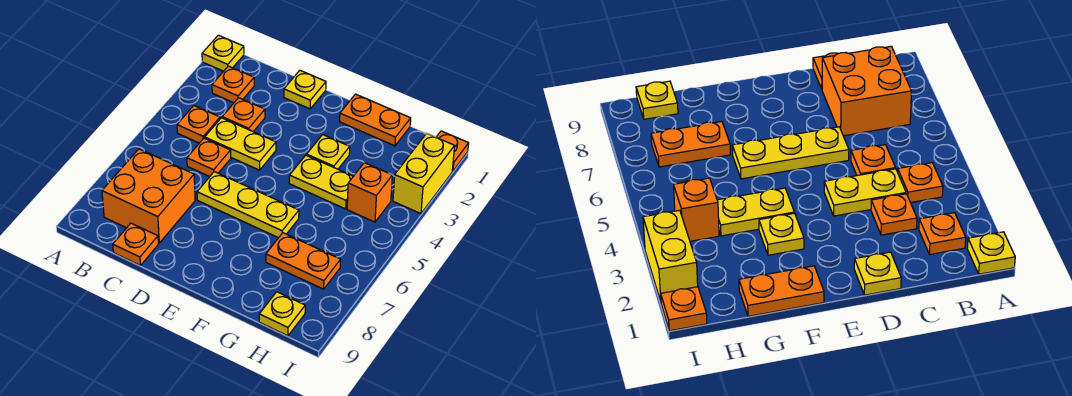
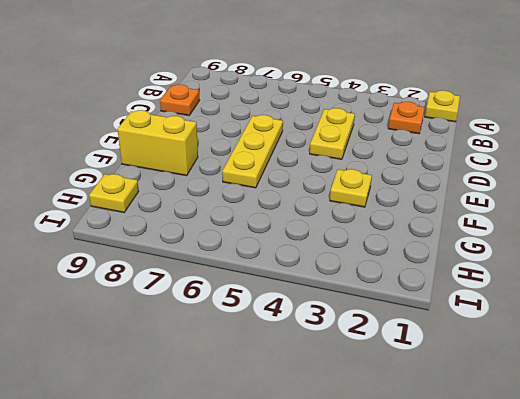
yellow 1x2 brick [118,110,198,176] -> yellow 1x2 brick moved to [393,133,455,214]
none -> orange 1x1 plate [177,106,220,143]
none -> orange 2x2 brick [102,149,195,243]
none -> orange 1x1 plate [222,98,265,132]

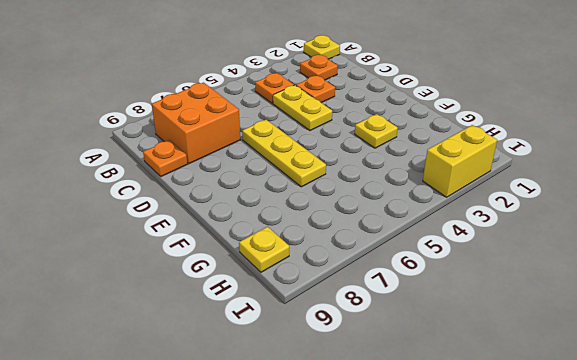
none -> orange 1x1 plate [187,138,231,177]
none -> yellow 1x1 plate [284,70,326,109]
none -> orange 1x2 plate [340,94,411,146]

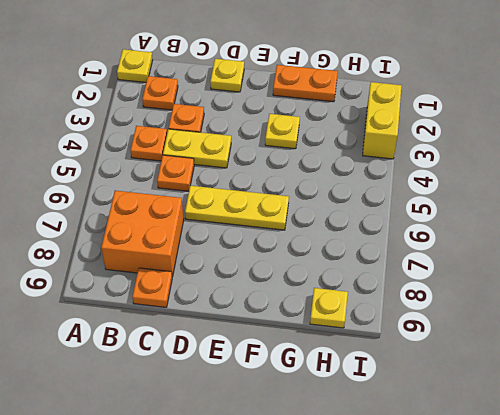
none -> yellow 1x2 plate [289,155,353,209]
none -> orange 1x2 plate [266,233,341,289]
none -> orange 1x1 brick [347,163,392,222]

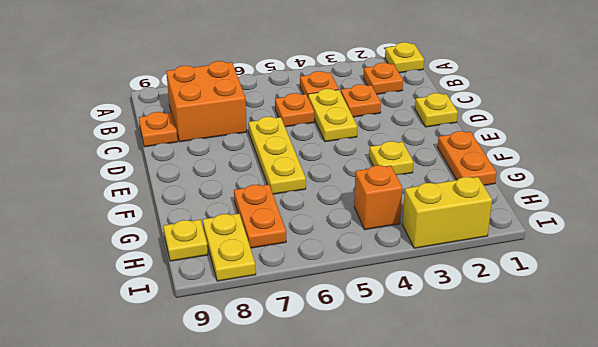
yellow 1x2 plate [203,214,256,281] -> yellow 1x2 plate moved to [289,155,353,209]
none -> orange 1x1 plate [436,131,469,171]

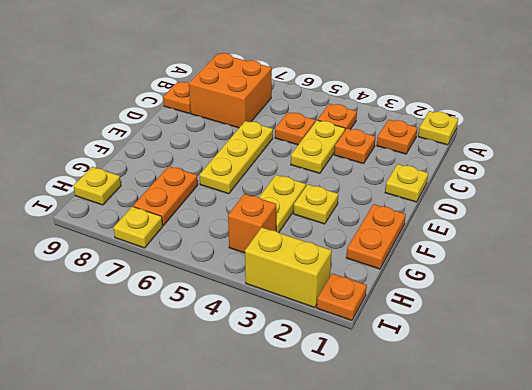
yellow 1x1 plate [113,206,163,248] -> none

